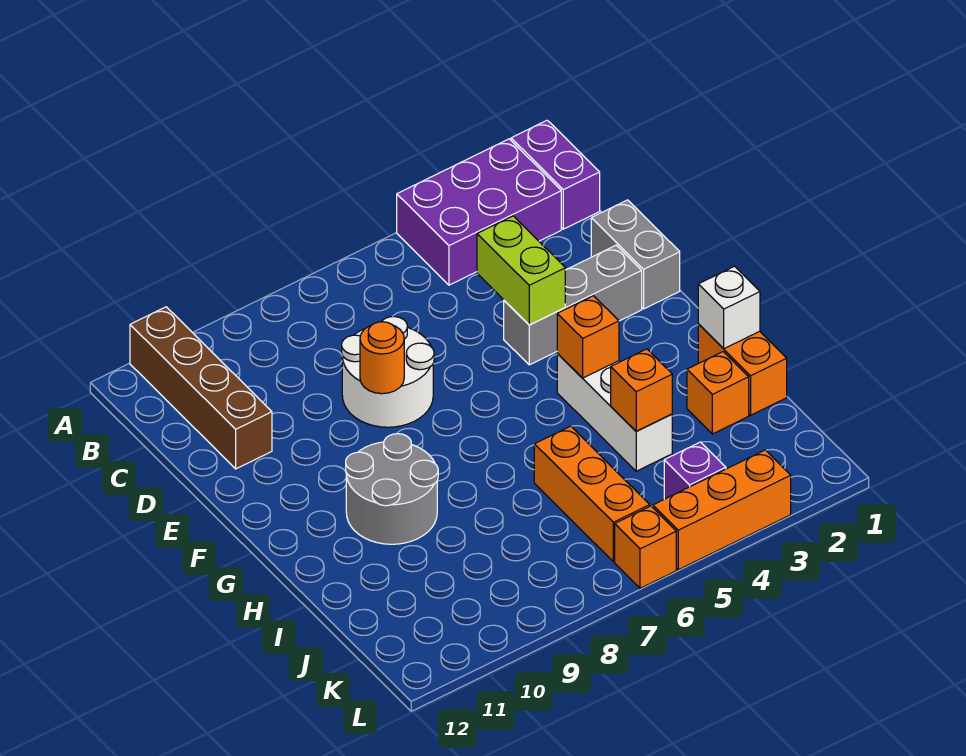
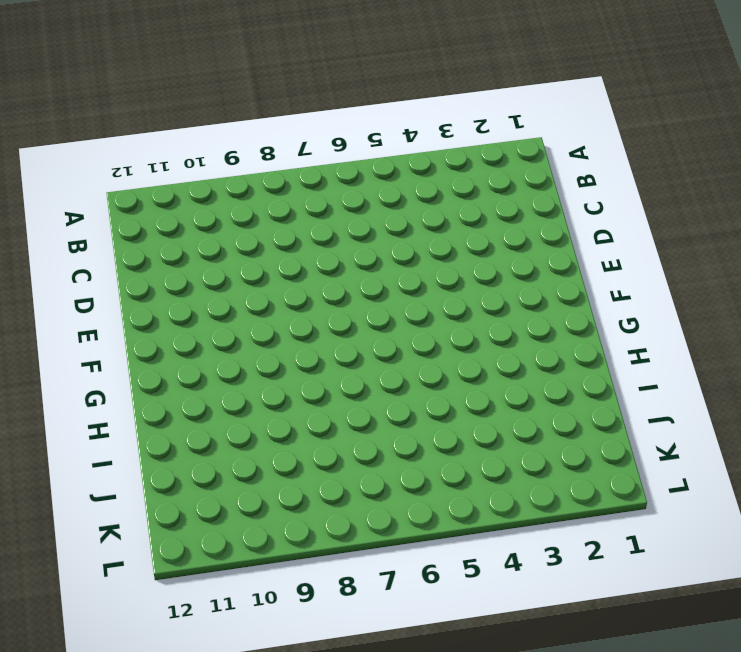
none -> purple 1x2 brick [511,120,600,229]
none -> purple 2x3 brick [397,139,561,285]
none -> brown 1x4 brick [130,307,272,469]

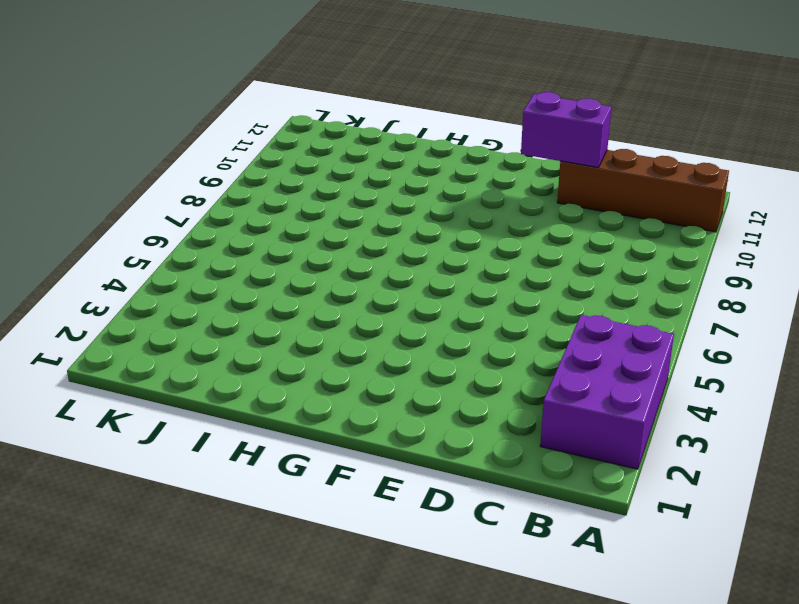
purple 1x2 brick [521,92,611,167] -> purple 1x2 brick moved to [511,120,600,229]
none -> grey 1x2 brick [591,200,680,309]
none -> white 2x2 round brick [342,317,434,427]
none -> grey 1x3 brick [504,245,642,365]

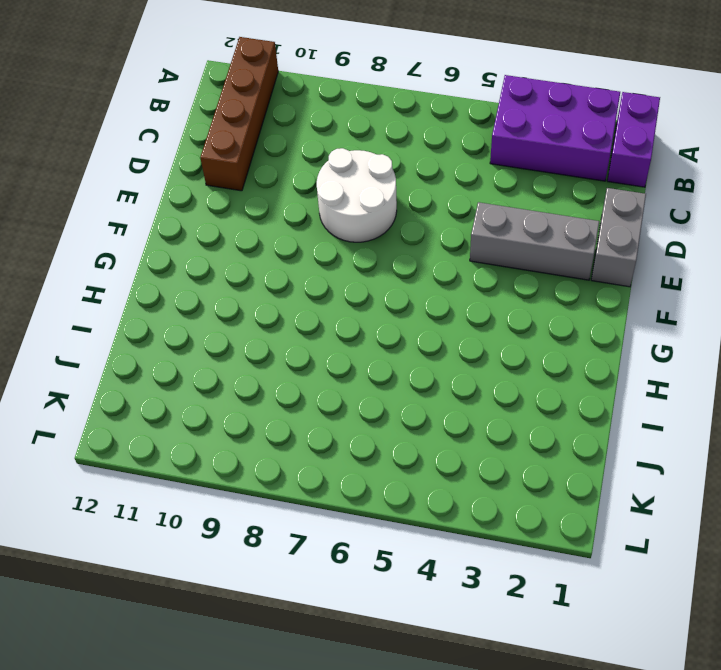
none -> white 1x3 brick [557,354,672,471]
none -> grey 2x2 round brick [346,434,438,544]
none -> orange 1x2 brick [698,324,787,415]

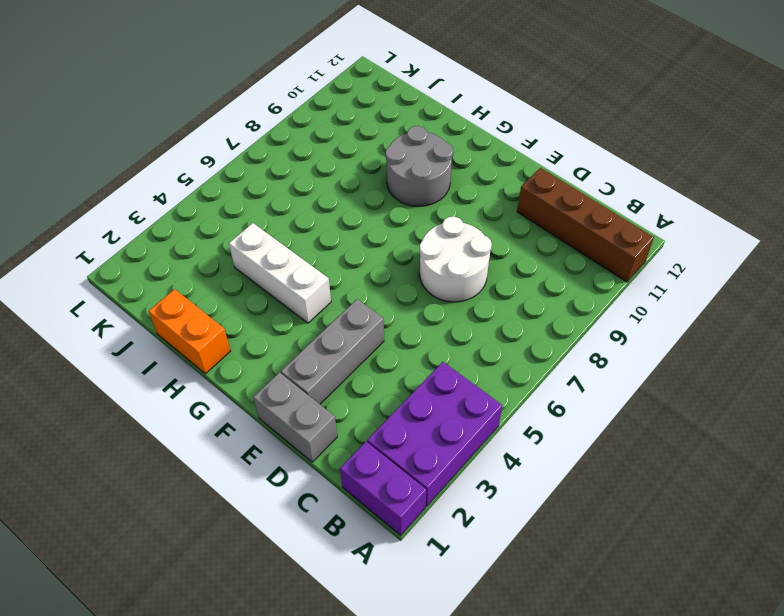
none -> orange 1x1 brick [687,352,749,434]
none -> orange 1x3 brick [534,426,650,562]
none -> purple 1x1 brick [664,442,726,499]

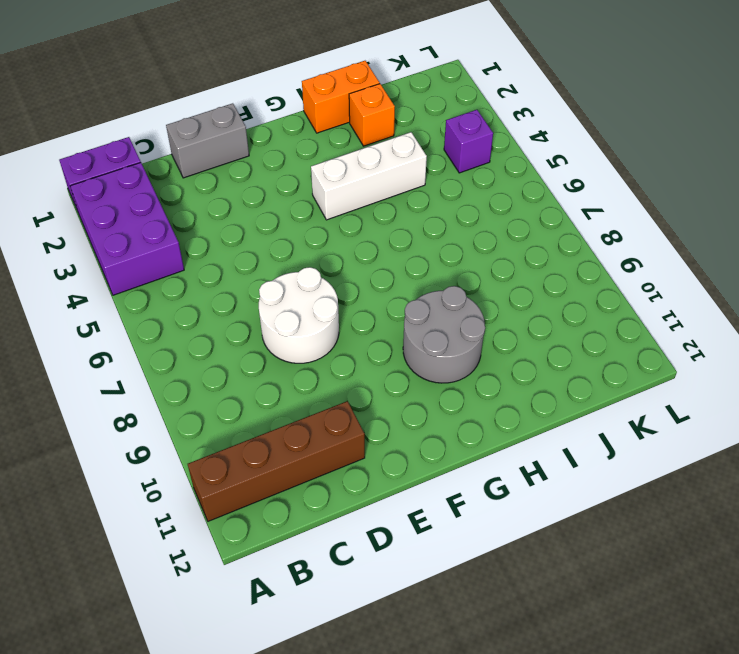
none -> grey 1x3 brick [504,245,642,365]
none -> orange 1x3 brick [534,426,650,562]
none -> orange 1x3 brick [653,450,791,570]

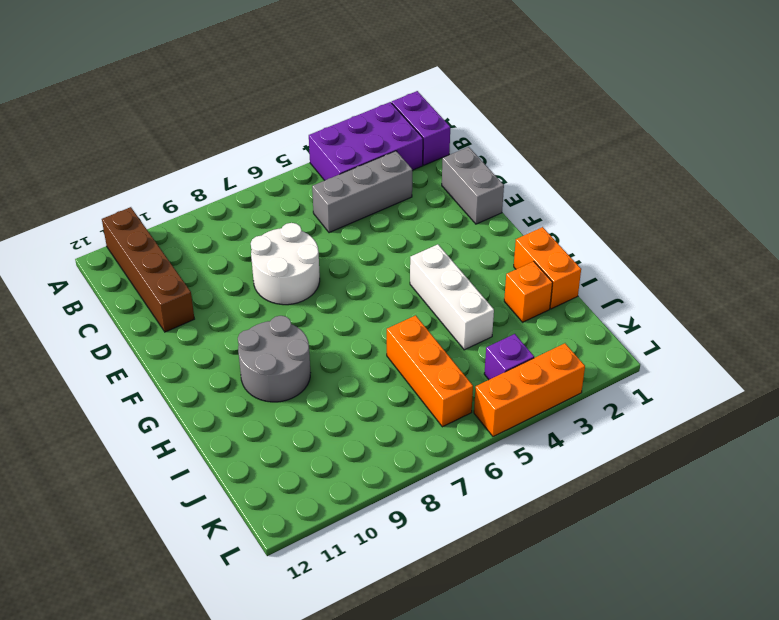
grey 1x3 brick [312,151,412,233] -> grey 1x3 brick moved to [504,245,642,365]
none -> orange 1x1 brick [615,506,676,588]
none -> lime 1x2 brick [477,216,565,325]
none -> orange 1x1 round brick [360,322,404,394]

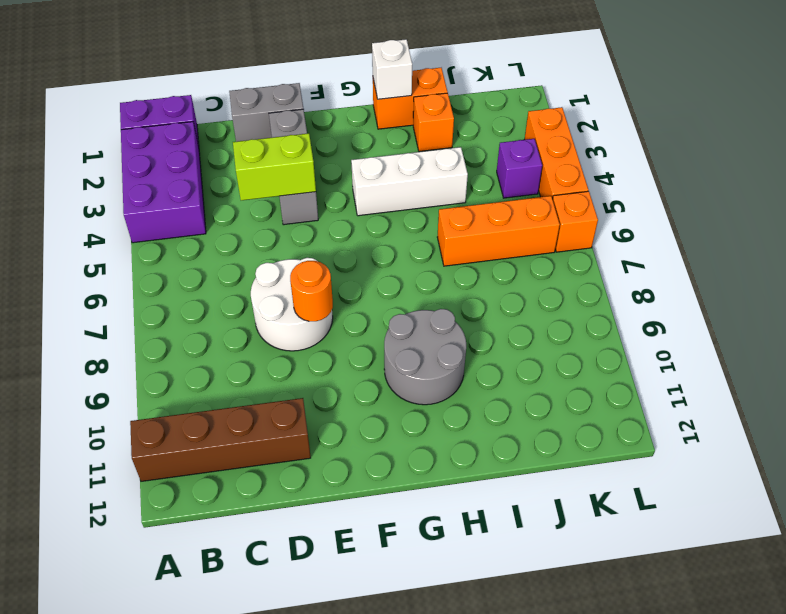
none -> orange 1x1 brick [557,296,619,378]
none -> orange 1x1 brick [611,349,672,431]

